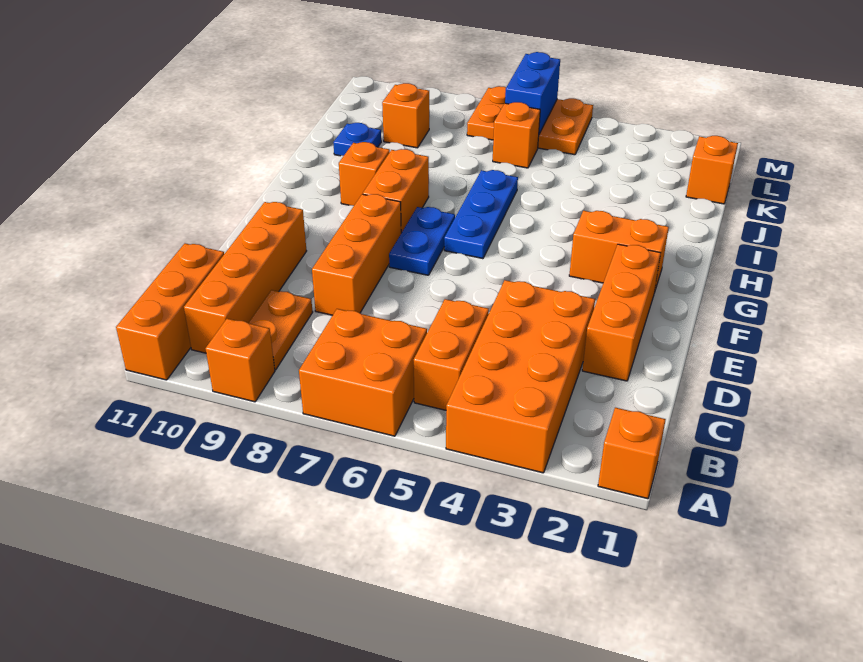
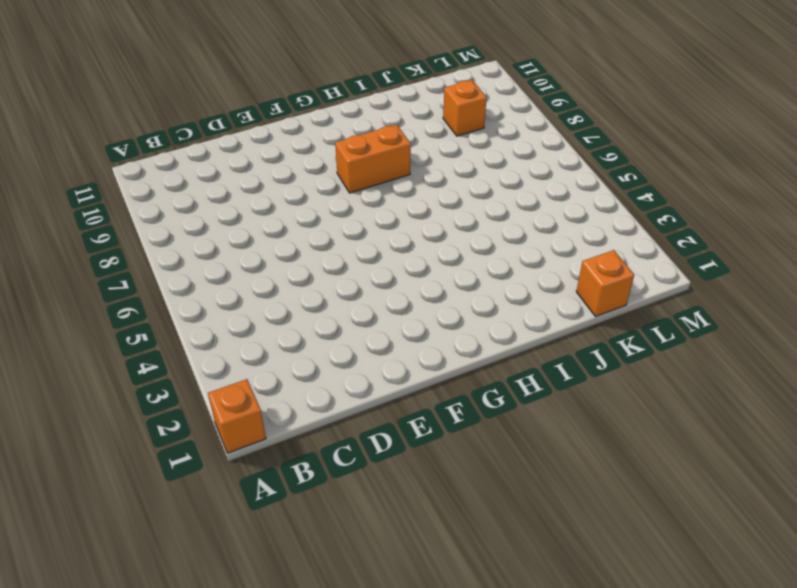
none -> orange 2x4 brick [446,280,595,473]
none -> orange 2x2 brick [299,309,427,436]
none -> orange 1x1 brick [206,319,275,402]

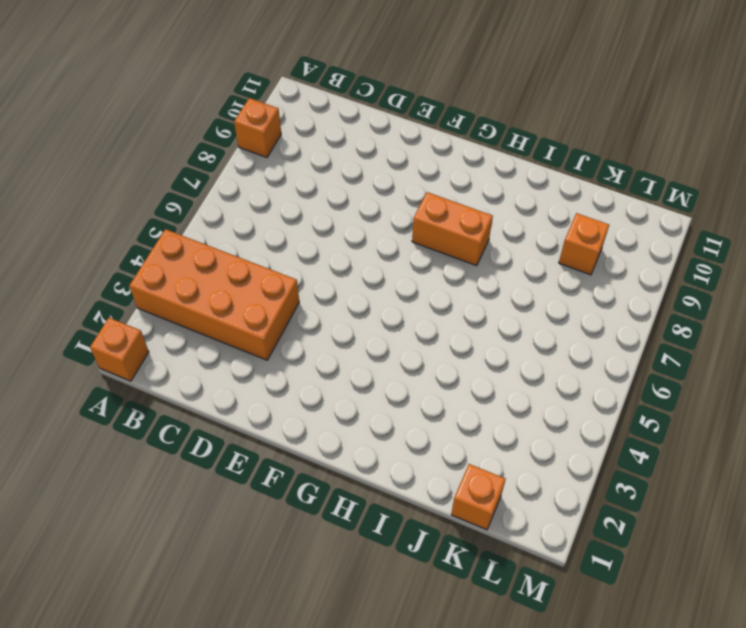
none -> orange 2x2 brick [299,309,427,436]
none -> orange 1x3 brick [116,243,224,380]
none -> orange 1x2 brick [414,299,489,410]

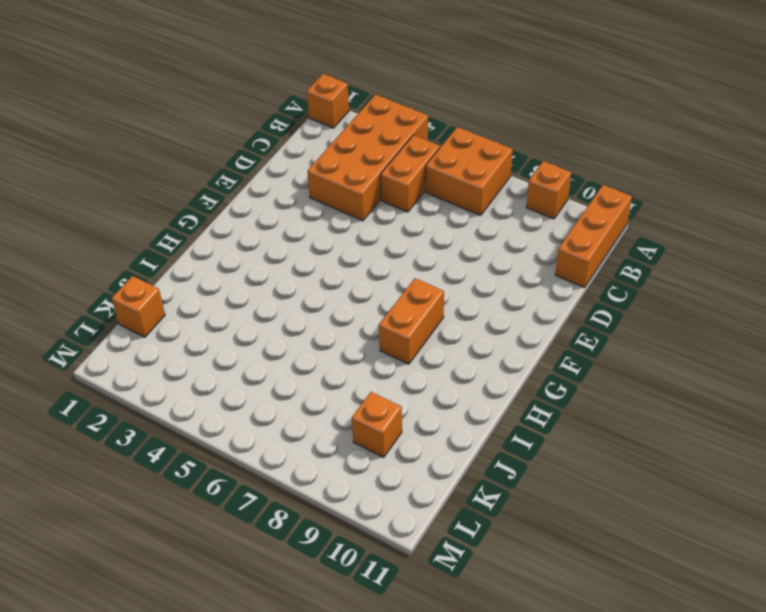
none -> orange 1x2 plate [249,290,313,370]
none -> orange 1x4 brick [184,202,306,353]
none -> orange 1x3 brick [582,244,661,381]

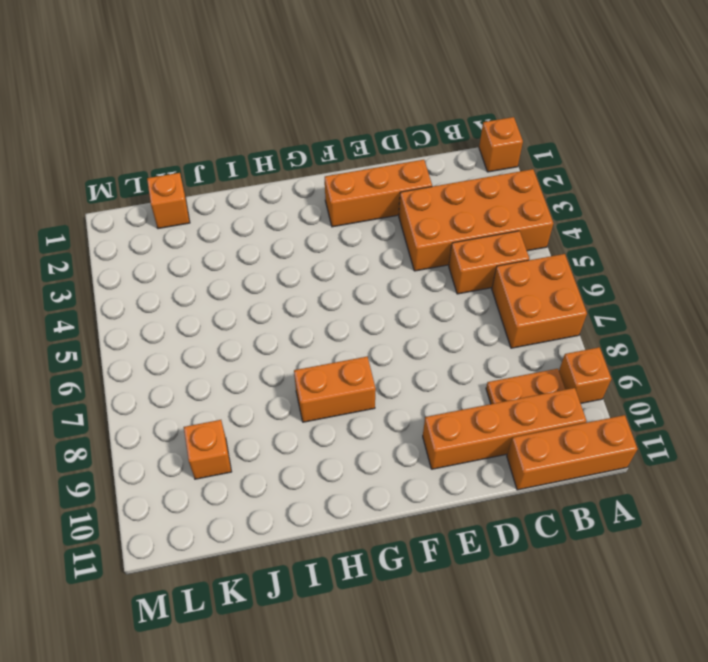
none -> orange 1x3 brick [312,194,401,315]
none -> blue 1x2 plate [389,207,455,275]
none -> orange 1x2 brick [569,211,669,290]

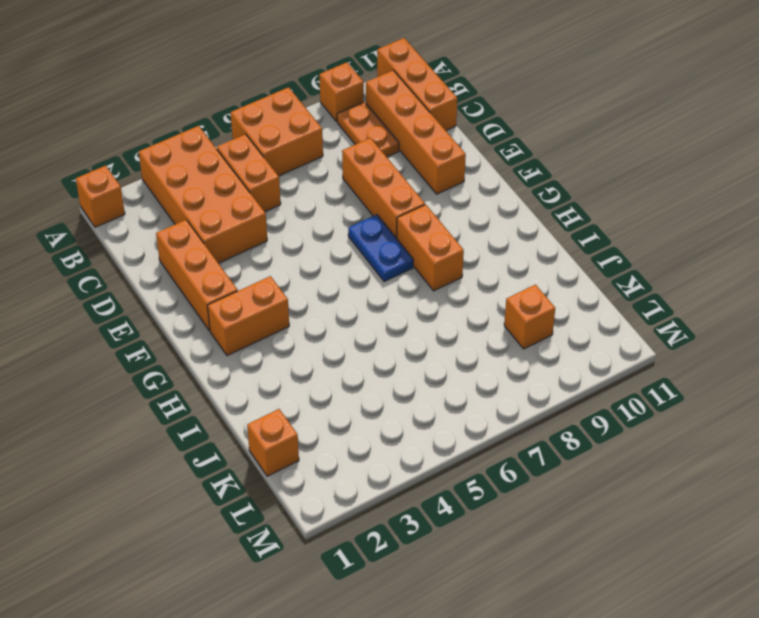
none -> blue 1x3 plate [444,170,518,259]
none -> orange 1x1 brick [339,142,390,206]
none -> blue 1x1 plate [333,123,381,156]

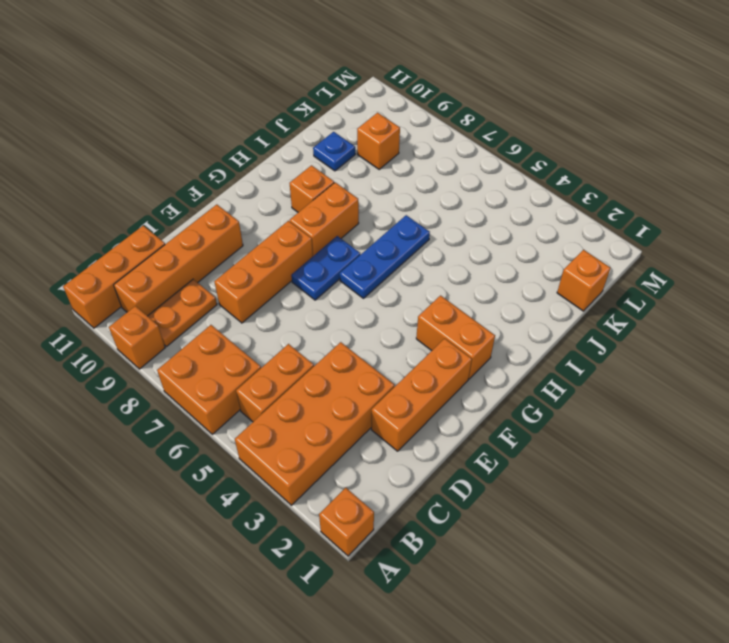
none -> orange 1x1 brick [493,102,540,168]
none -> orange 2x3 plate [467,86,593,155]
none -> blue 1x2 brick [505,52,560,134]

